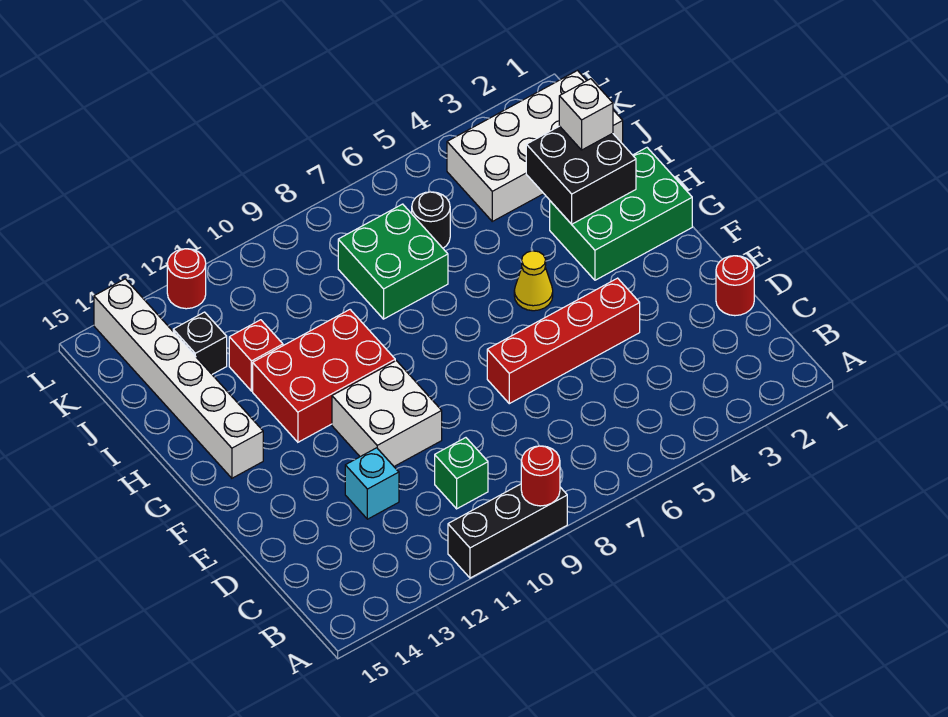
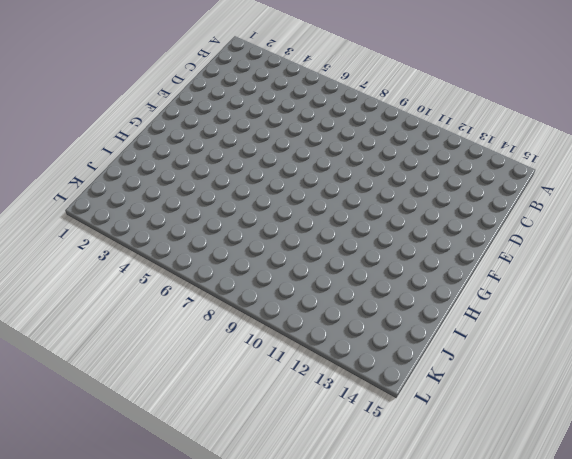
none -> black 1x3 brick [448,484,567,578]
none -> green 1x1 brick [435,438,488,509]
none -> red 1x1 round brick [716,256,754,316]

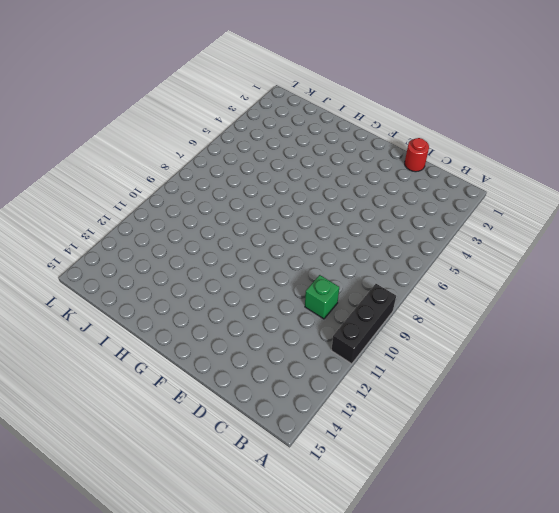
none -> cyan 1x1 brick [345,448,399,519]
none -> red 1x4 brick [487,278,640,404]
none -> white 2x2 brick [332,361,442,466]

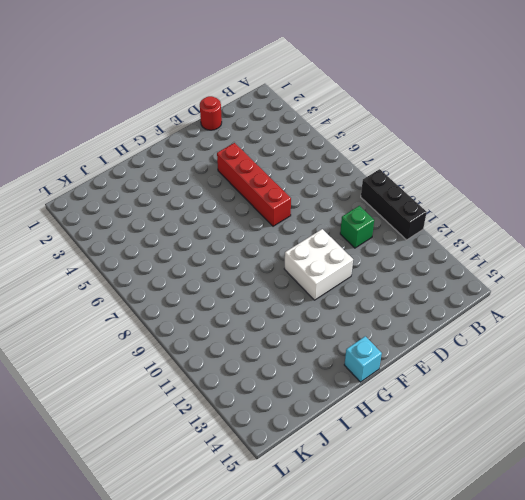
cyan 1x1 brick [344,336,382,382] -> cyan 1x1 brick moved to [345,448,399,519]
none -> green 2x3 brick [550,148,692,280]
none -> yellow 1x1 cone [514,251,553,311]
none -> red 2x3 brick [253,310,395,442]

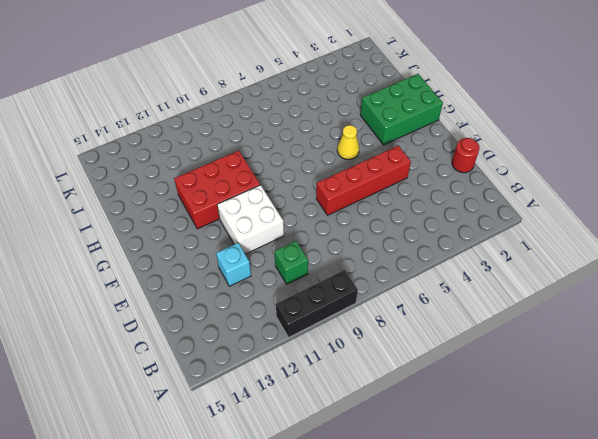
none -> white 1x6 brick [94,279,263,478]
none -> green 2x2 brick [338,204,448,319]
none -> red 1x1 brick [229,320,283,391]

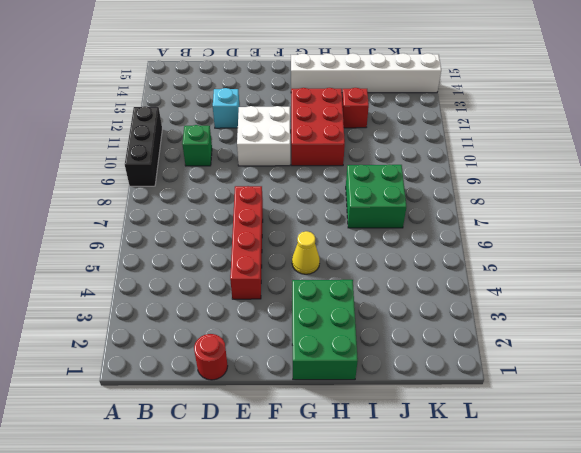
none -> white 2x4 brick [447,71,623,221]
none -> black 1x1 round brick [412,192,450,248]
none -> black 1x1 brick [173,312,227,374]

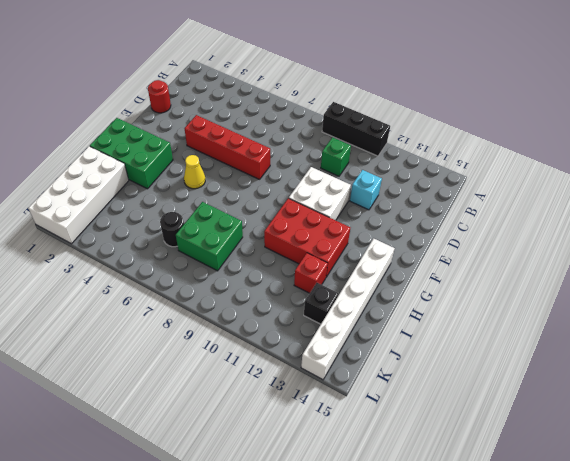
white 2x4 brick [28,146,129,244] -> white 2x4 brick turned to [447,71,623,221]
none -> red 1x1 round brick [167,249,206,309]
none -> red 1x1 round brick [521,446,560,506]
none -> black 2x2 brick [526,126,636,224]

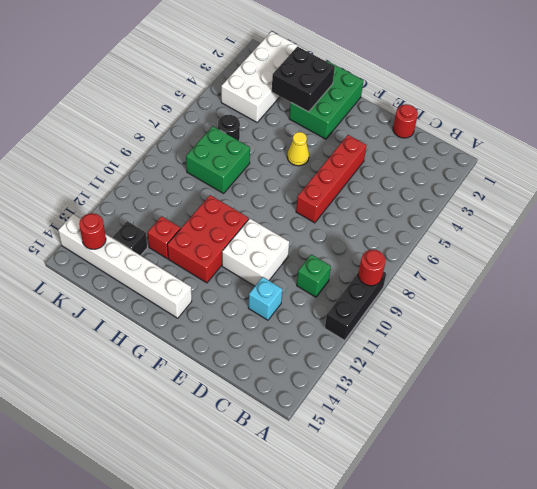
red 1x1 round brick [79,213,106,249] -> red 1x1 round brick moved to [167,249,206,309]
none -> white 1x1 brick [559,79,613,150]

